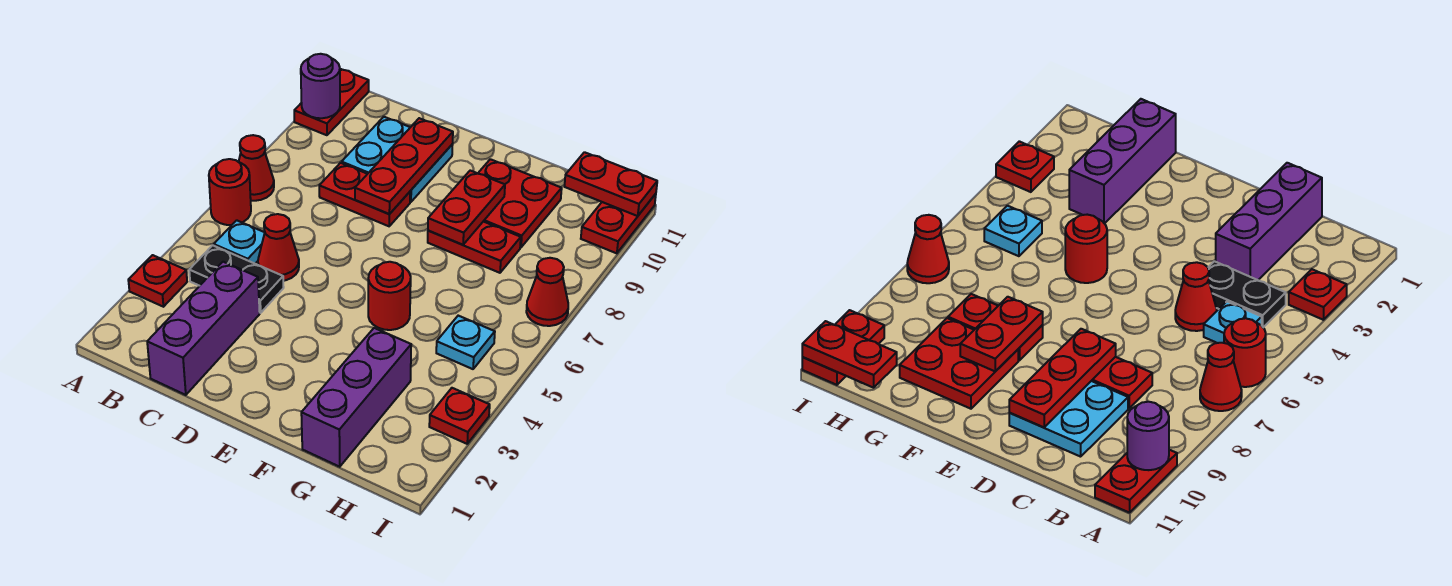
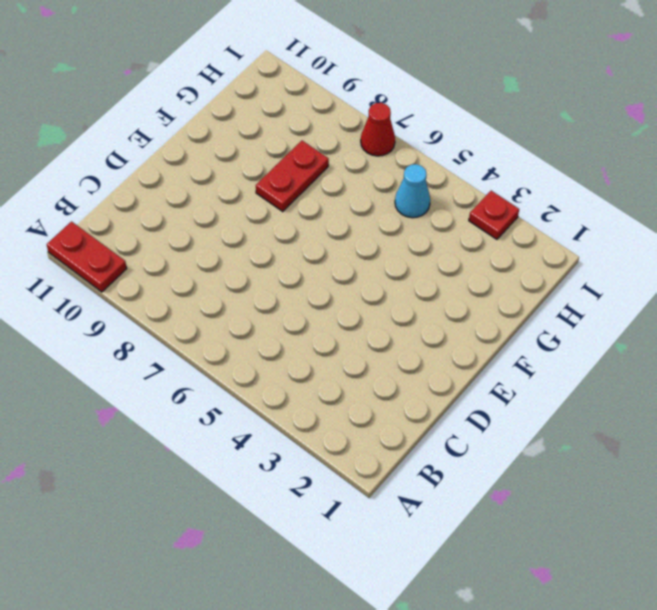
cyan 1x1 cone [395,164,430,218] -> cyan 1x1 plate [436,316,495,369]
none -> red 1x1 plate [128,255,187,307]
none -> red 1x1 round brick [209,159,251,225]
none -> red 1x1 cone [239,135,274,201]

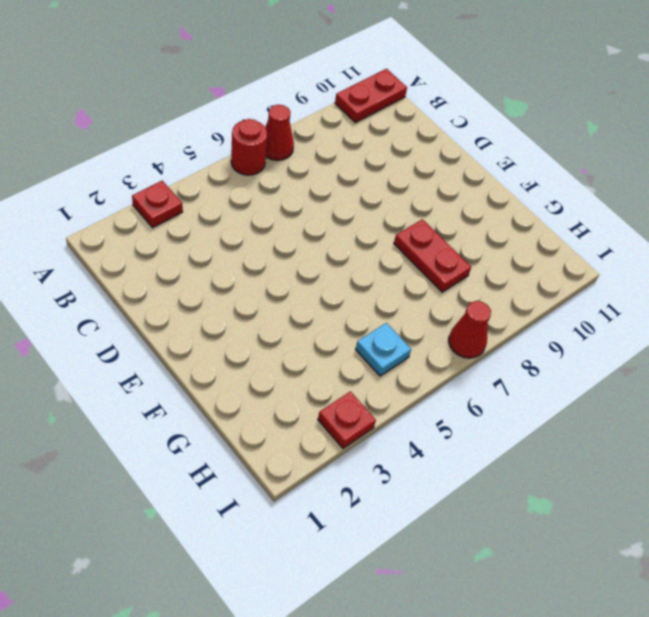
none -> black 1x2 plate [189,245,284,313]
none -> cyan 1x1 plate [214,220,265,264]
none -> purple 1x3 brick [147,262,260,395]

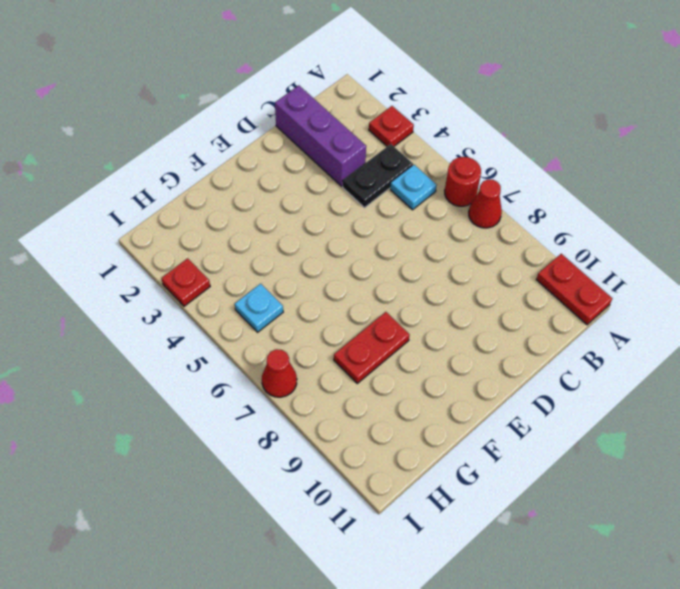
none -> red 1x1 cone [258,214,299,281]
none -> red 1x2 plate [319,163,410,226]
none -> cyan 2x2 plate [342,117,453,202]

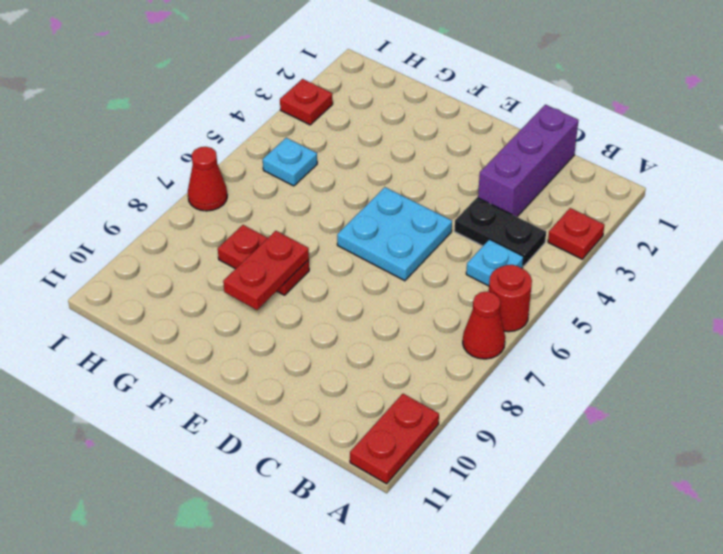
cyan 2x2 plate [337,187,452,281] -> cyan 2x2 plate moved to [342,117,453,202]
none -> red 1x1 cone [258,214,299,281]
none -> red 1x2 plate [319,163,410,226]
none -> red 1x1 round brick [368,262,411,330]

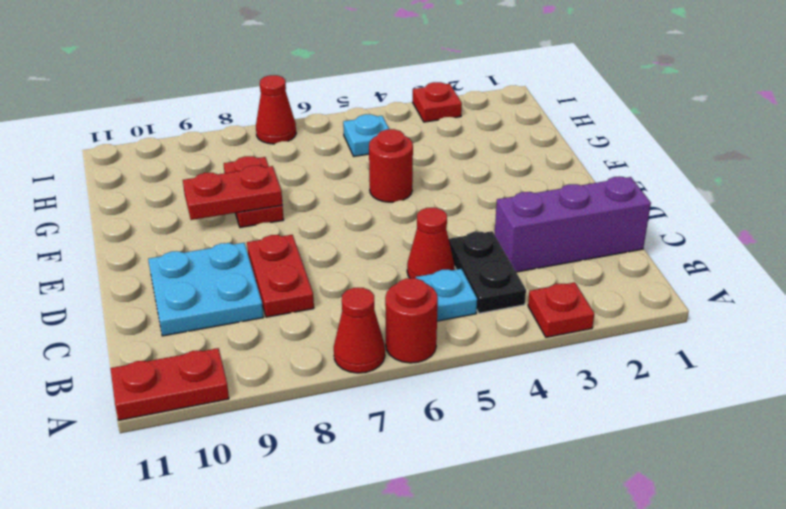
none -> red 2x2 plate [478,159,562,247]
none -> purple 1x3 brick [301,328,411,467]
none -> red 1x2 plate [581,194,656,253]

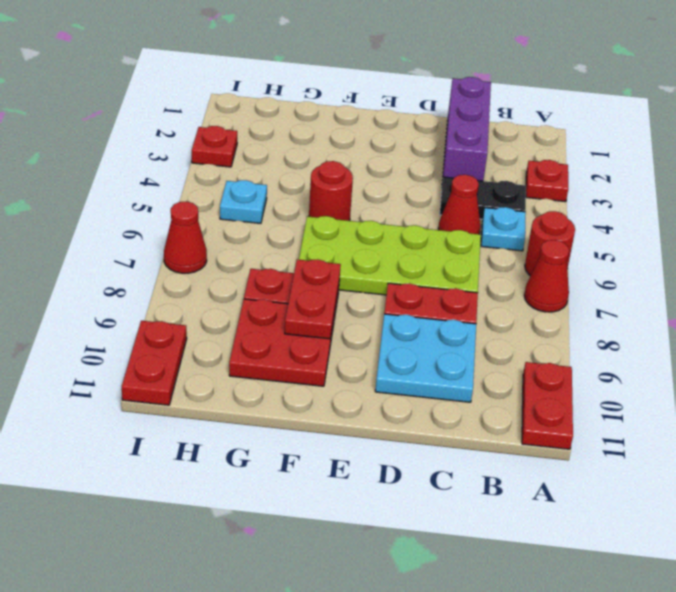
lime 2x4 plate [299,216,481,295] -> none
none -> purple 1x3 brick [301,328,411,467]
none -> purple 1x1 round brick [301,54,340,118]
none -> red 1x3 plate [355,118,453,214]

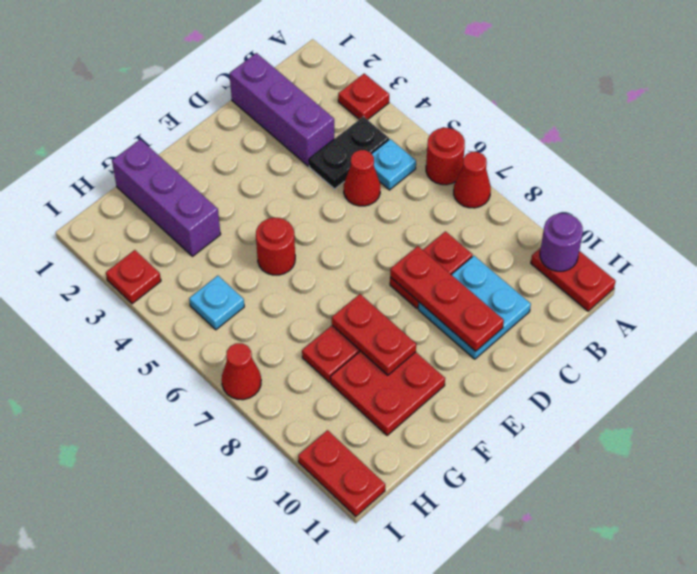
none -> red 1x2 plate [564,152,657,216]

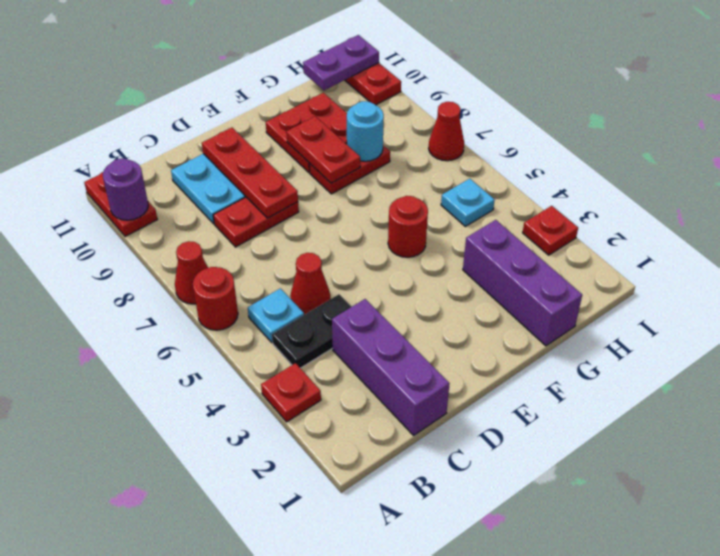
cyan 1x1 round brick [347,101,384,161] -> none
purple 1x2 plate [303,35,379,90] -> red 1x2 plate [564,152,657,216]

